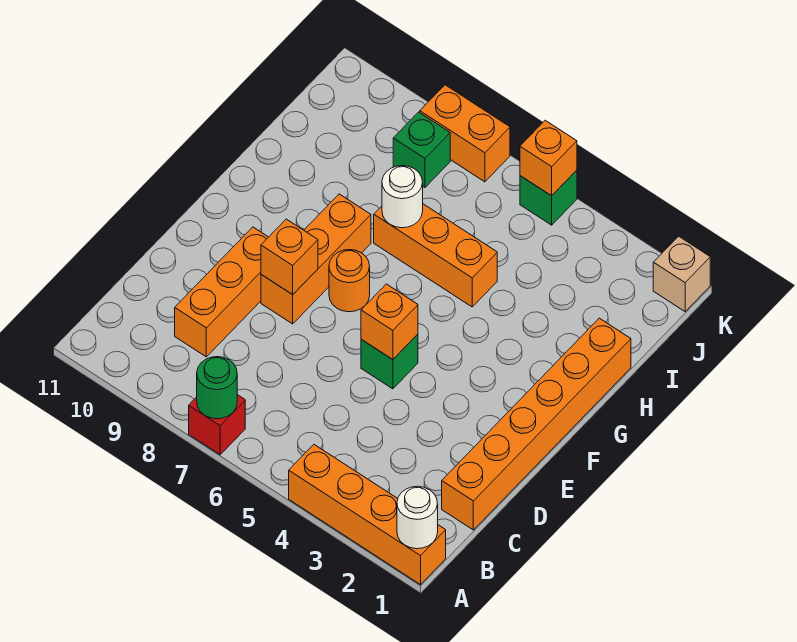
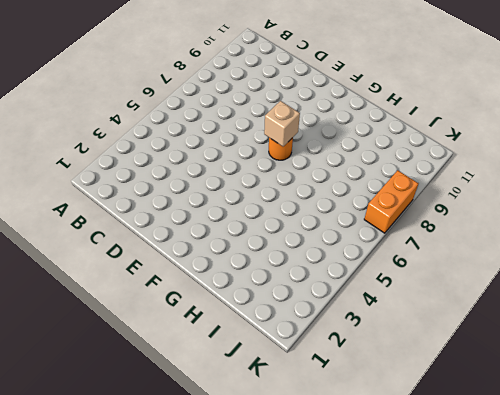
tan 1x1 brick [264,101,300,146] -> tan 1x1 brick moved to [653,236,710,312]
none -> orange 1x4 brick [289,445,446,585]
none -> red 1x1 brick [189,395,245,455]
none -> orange 1x6 brick [442,318,631,530]

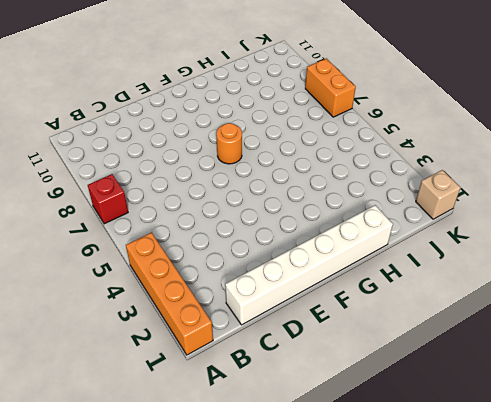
white 1x6 brick [225,205,393,325] -> orange 1x6 brick [442,318,631,530]
none -> orange 1x3 brick [175,227,268,357]
none -> green 1x1 brick [361,334,418,389]
none -> orange 1x3 brick [261,194,371,324]

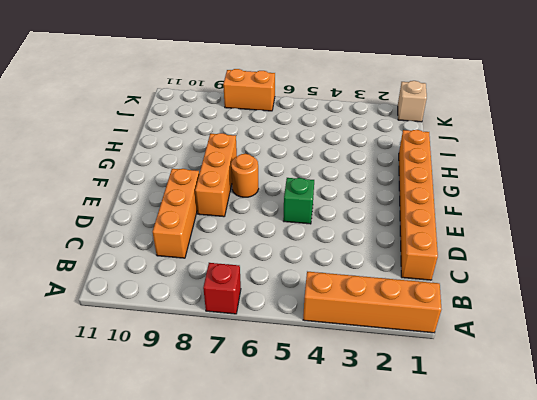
none -> orange 1x3 brick [374,204,497,307]
none -> green 1x1 brick [393,112,450,187]
none -> green 1x1 brick [520,170,577,225]

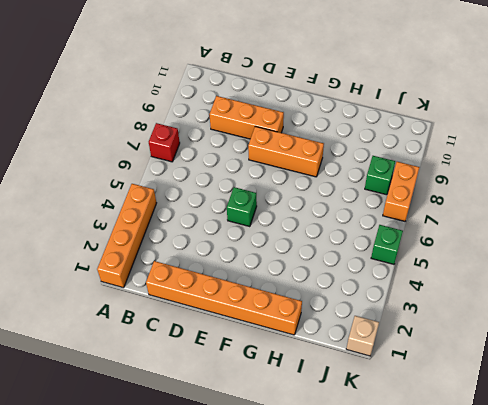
none -> orange 1x1 round brick [329,250,370,312]
none -> orange 1x3 brick [374,204,497,307]
none -> white 1x1 round brick [397,486,438,549]

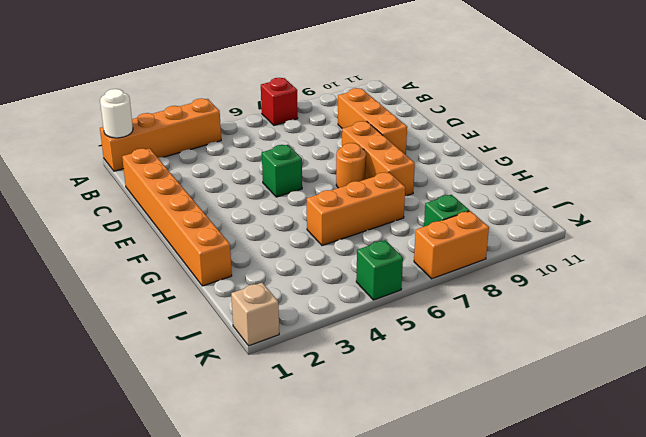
none -> green 1x1 round brick [197,357,237,419]
none -> orange 1x1 brick [361,284,418,360]
none -> orange 1x1 brick [261,219,318,295]

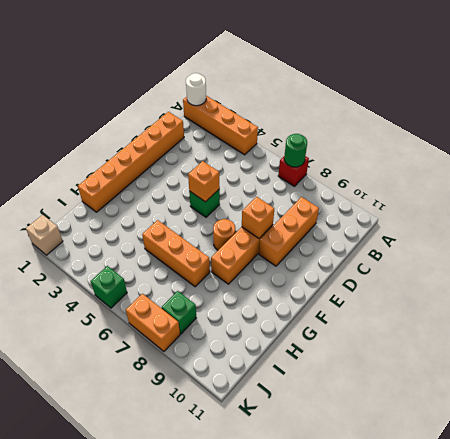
none -> white 1x1 round brick [382,166,423,228]
none -> orange 1x1 brick [520,120,577,196]

